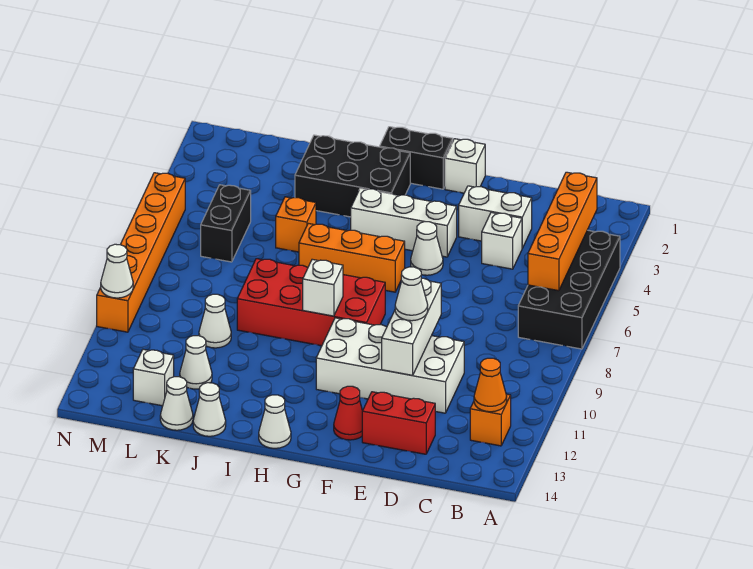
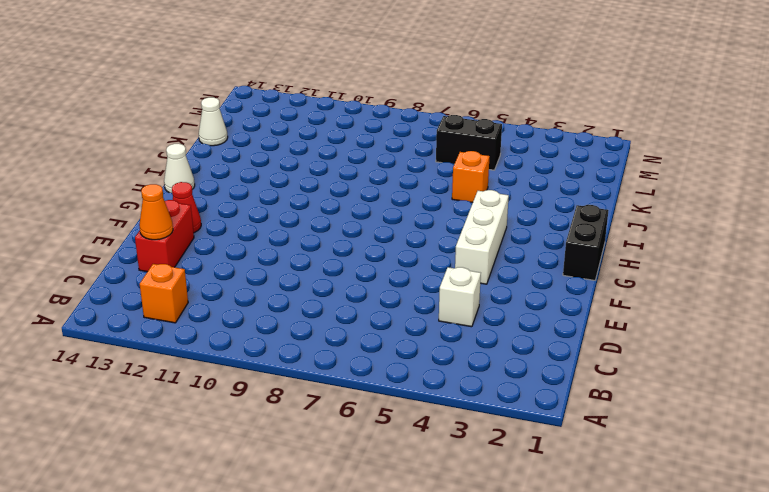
orange 1x1 cone [139,184,173,240] -> orange 1x1 cone moved to [474,358,507,412]
none -> black 2x4 brick [518,230,620,349]
none -> white 1x2 brick [459,186,532,248]
none -> white 2x4 brick [316,318,464,413]

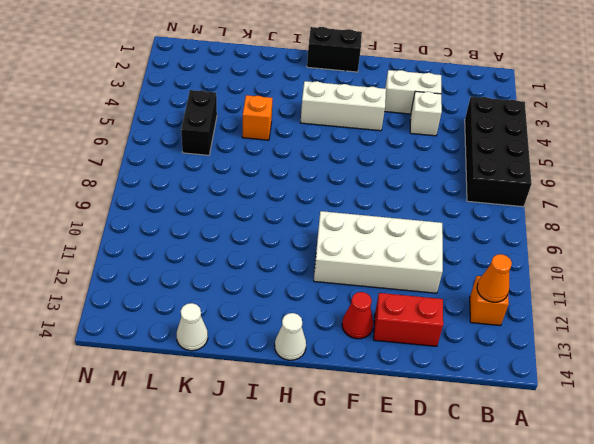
none -> white 1x1 brick [445,139,485,193]
none -> white 1x1 cone [411,222,443,275]
none -> orange 1x3 brick [299,223,405,292]

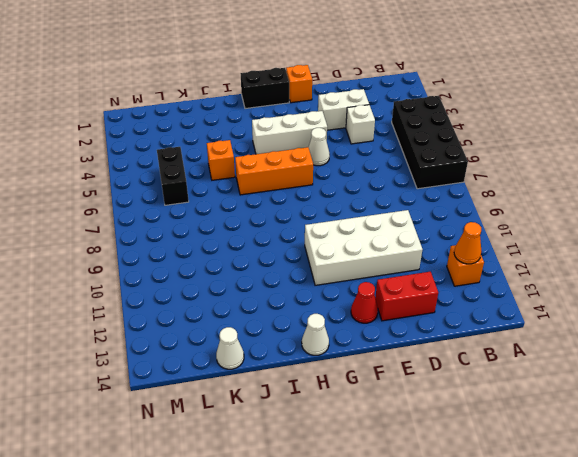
orange 1x1 brick [286,65,312,103] -> white 1x1 brick [445,139,485,193]
none -> red 2x4 brick [237,259,385,346]
none -> black 2x3 brick [295,135,410,217]
none -> white 1x1 cone [193,383,226,436]

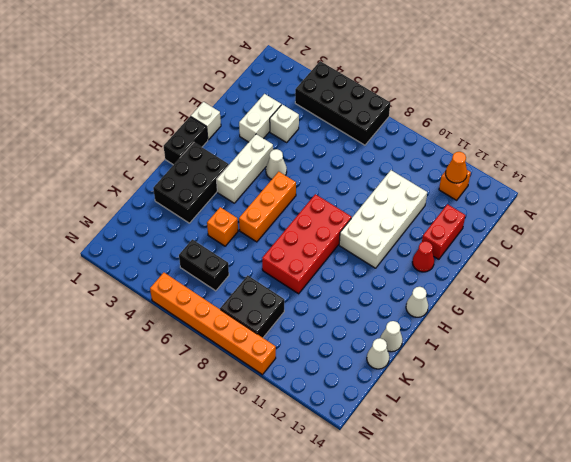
black 2x2 brick [220,275,284,338] -> none
none -> white 1x1 cone [199,294,231,348]
none -> white 1x1 cone [180,336,212,389]
none -> white 1x1 brick [133,349,174,406]

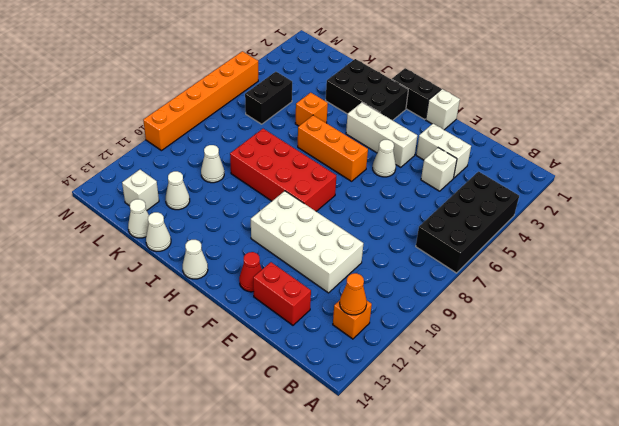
none -> orange 1x4 brick [528,172,597,291]
none -> white 1x3 brick [382,278,441,375]
none -> white 1x1 brick [303,259,343,316]

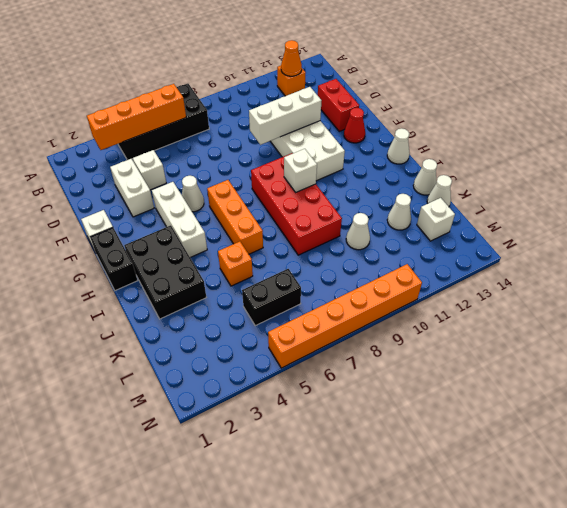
none -> white 1x1 cone [101,244,133,298]
none -> white 1x1 cone [395,267,428,321]

